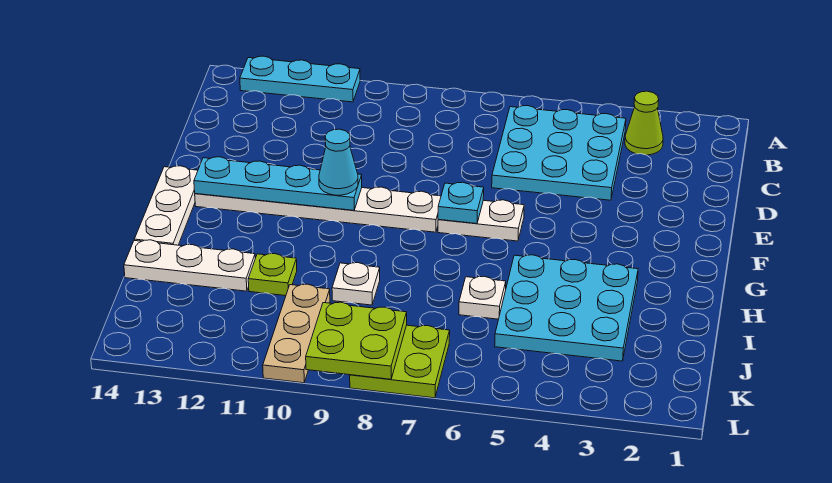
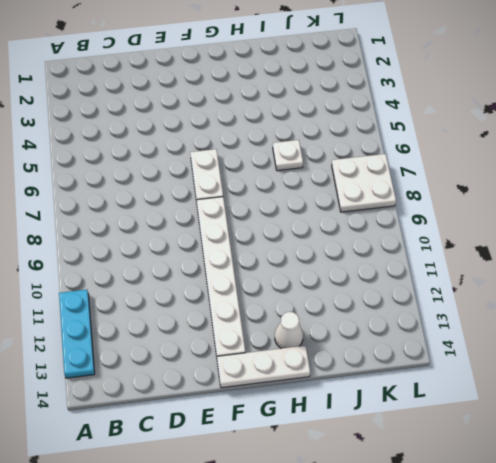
white 1x1 cone [275,312,303,349] -> none
white 2x2 plate [332,154,396,212] -> lime 2x2 plate [350,325,450,398]
none -> lime 1x1 cone [625,91,663,155]
none -> cyan 3x3 plate [492,106,626,200]
none -> cyan 3x3 plate [495,255,638,361]

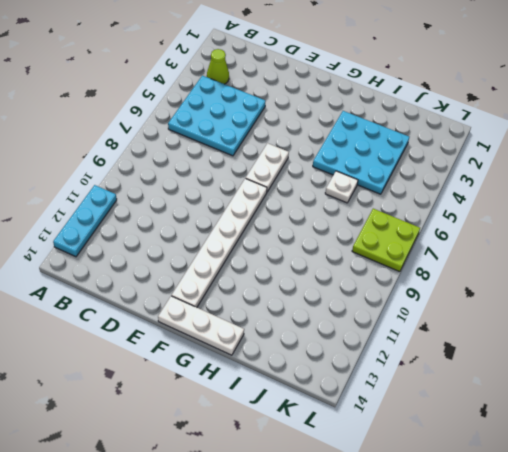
none -> white 1x1 plate [332,263,380,305]
none -> lime 1x1 plate [248,254,297,296]
none -> white 1x3 plate [124,240,255,291]

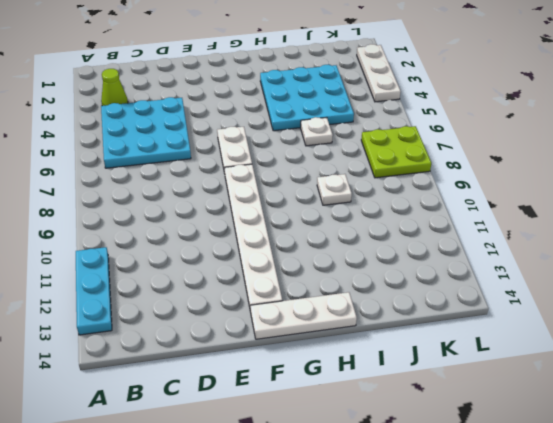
white 1x3 plate [357,44,401,102] -> white 1x3 plate moved to [124,240,255,291]
none -> lime 1x1 plate [248,254,297,296]
none -> tan 1x3 plate [263,284,330,383]
none -> cyan 1x1 plate [438,182,484,224]

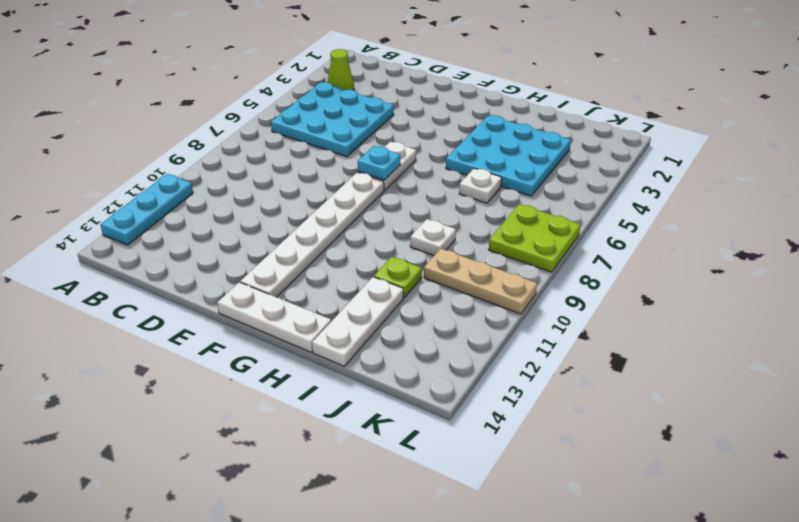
none -> cyan 1x4 plate [194,157,362,210]
none -> lime 2x2 plate [306,302,407,379]
none -> cyan 1x1 cone [319,129,358,195]

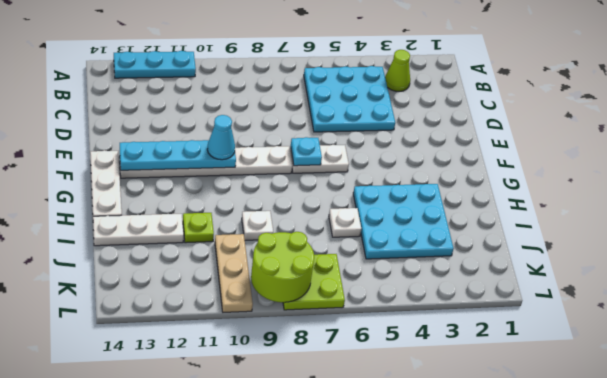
lime 2x2 round brick [251,232,314,302] -> lime 2x2 plate [306,302,407,379]

